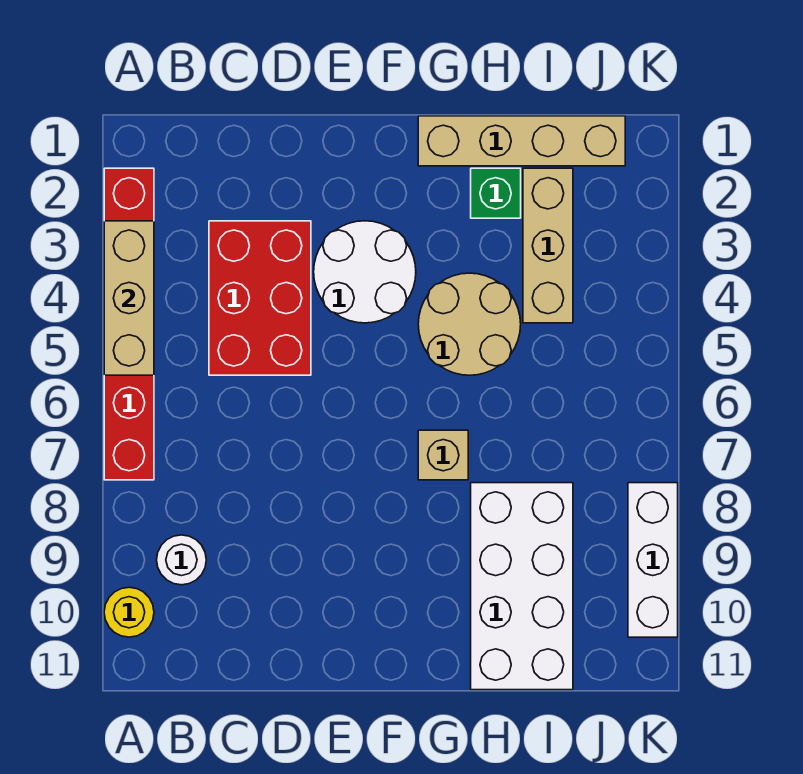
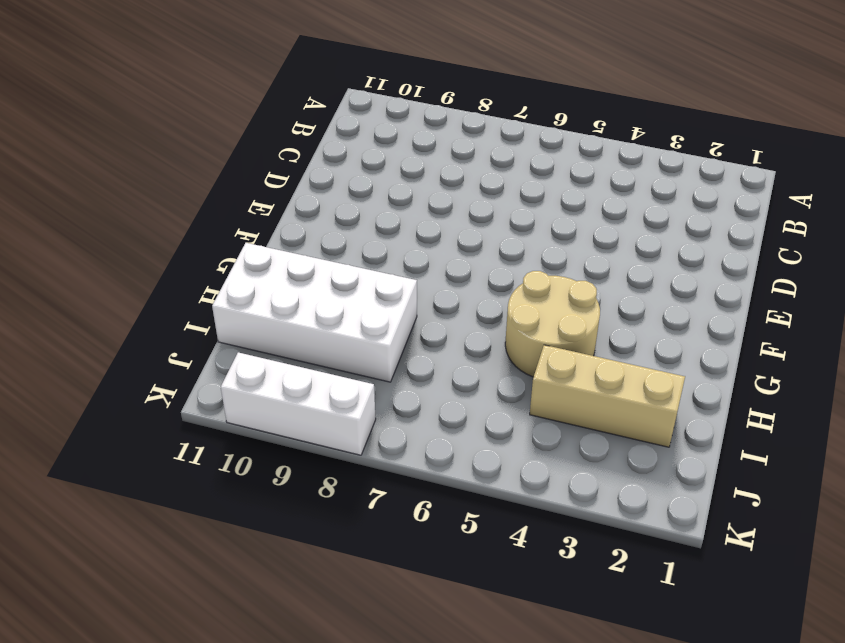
none -> red 1x6 brick [104,168,154,480]
none -> yellow 1x1 round brick [104,587,154,637]
none -> white 1x1 round brick [157,535,206,585]

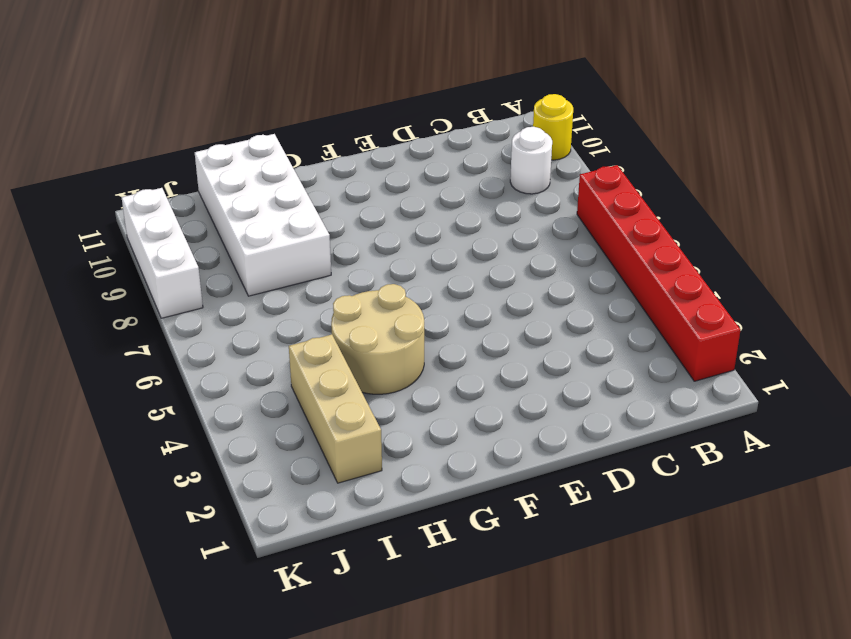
none -> red 2x3 brick [209,221,311,375]
none -> white 2x2 round brick [314,221,416,323]
none -> tan 1x4 brick [418,116,625,166]

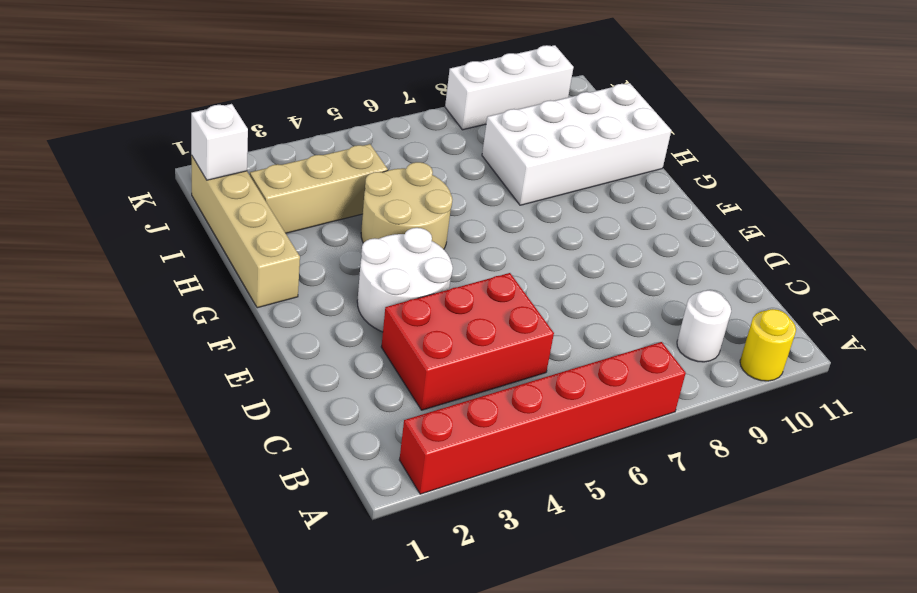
white 1x1 brick [191,104,248,180] -> none
none -> tan 1x1 brick [418,430,468,480]
none -> green 1x1 brick [471,168,521,218]
none -> tan 1x3 brick [104,221,154,375]

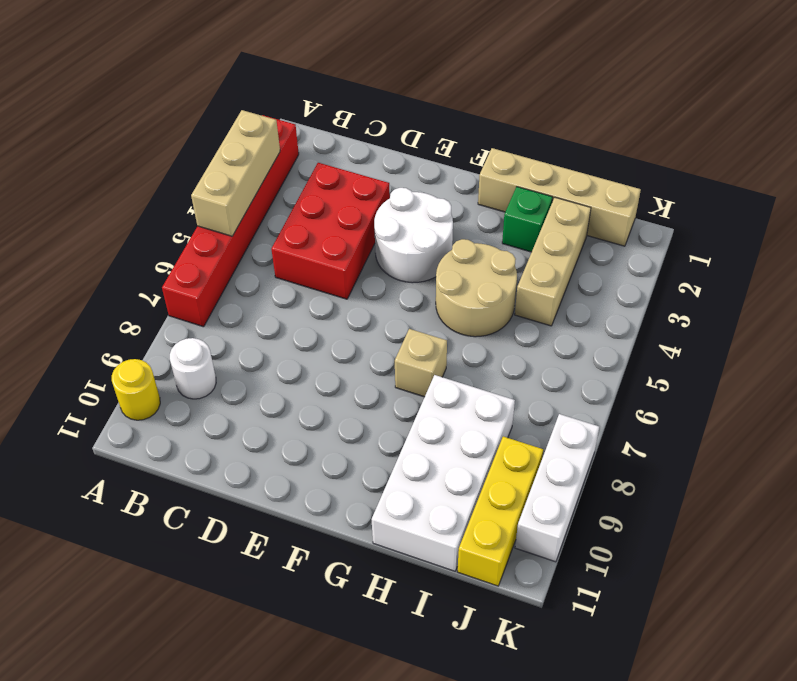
yellow 1x3 brick [458,437,543,586] -> none

